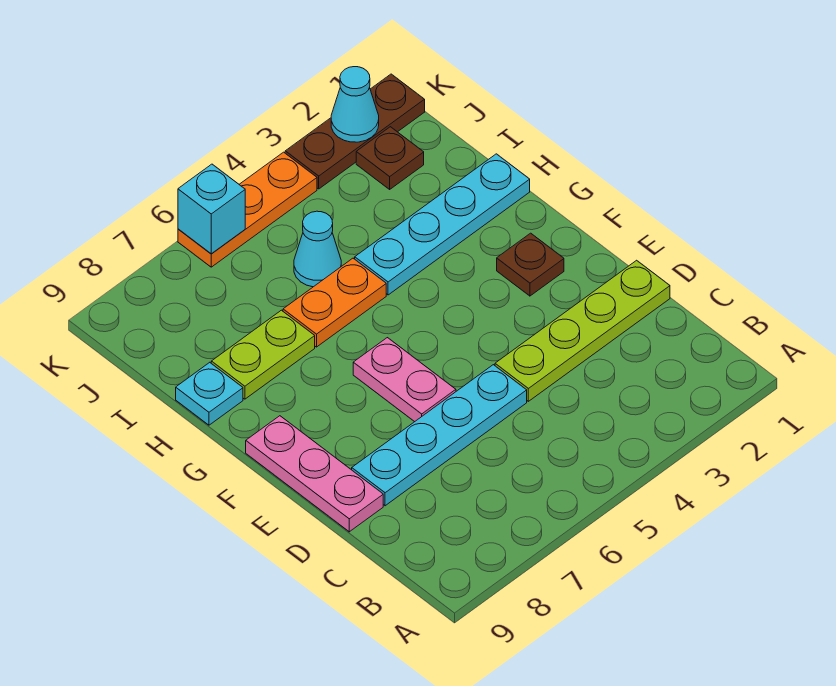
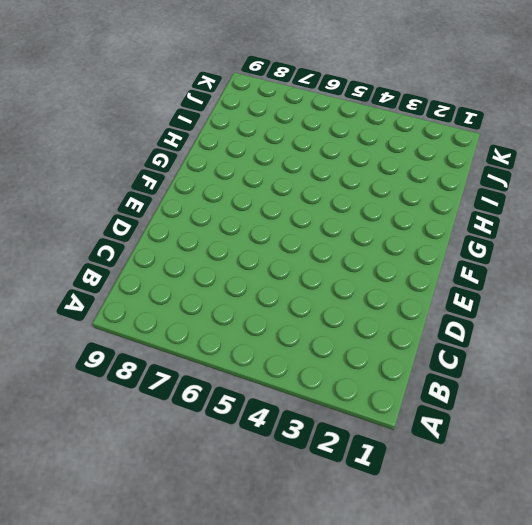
none -> lime 1x4 plate [495,260,670,401]
none -> cyan 1x4 plate [352,365,527,506]
none -> pink 1x3 plate [246,416,383,532]

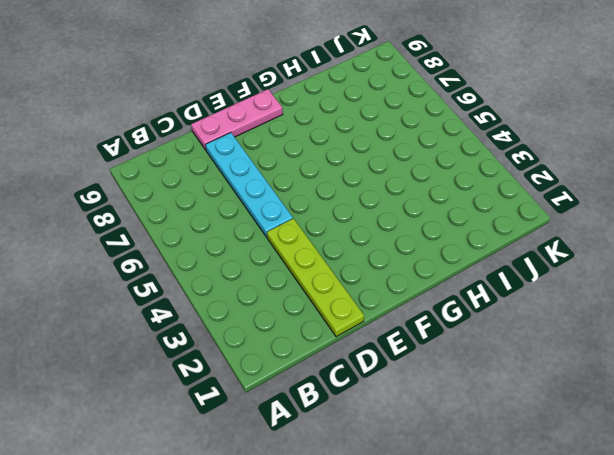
none -> pink 1x2 plate [353,338,456,422]
none -> brown 1x1 plate [497,233,564,296]
none -> cyan 1x4 plate [355,154,530,295]

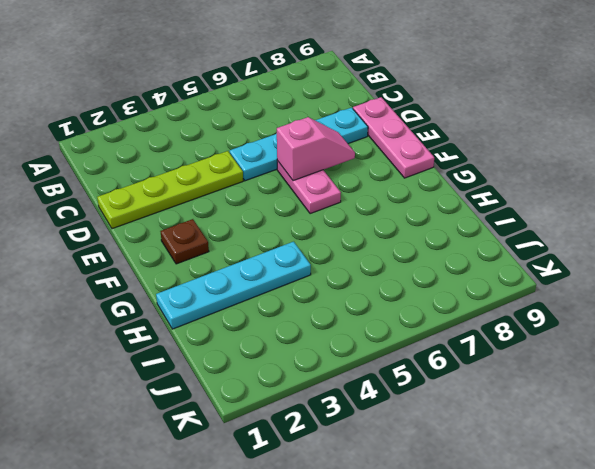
pink 1x2 slope [277,117,355,181] -> none
none -> orange 1x2 plate [283,258,386,347]
none -> lime 1x2 plate [211,310,315,399]
none -> cyan 1x1 plate [176,362,243,425]

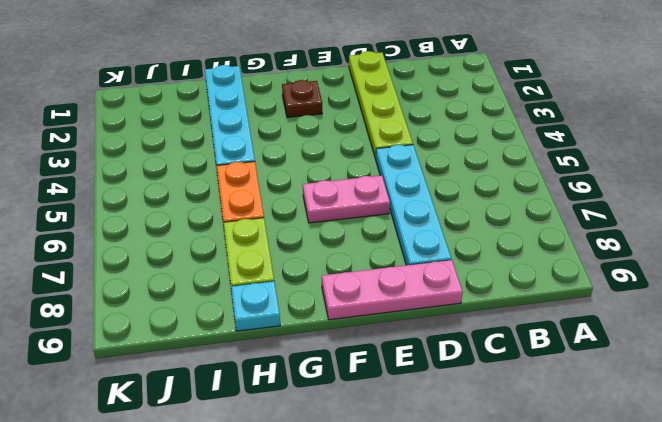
none -> cyan 1x1 cone [294,211,341,287]
none -> brown 1x1 plate [356,127,424,189]
none -> brown 1x3 plate [285,74,425,189]

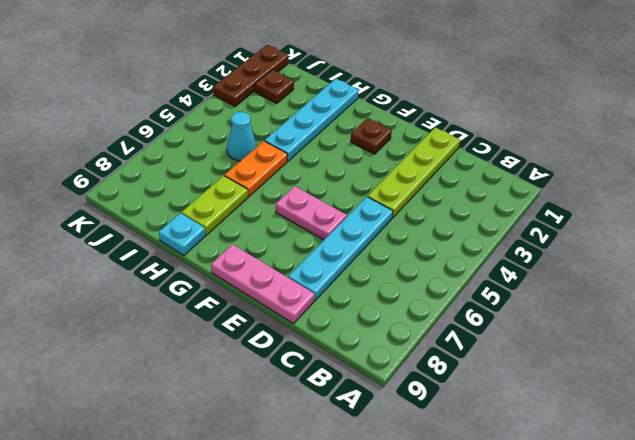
none -> orange 1x3 plate [178,152,317,267]
none -> cyan 1x1 cone [331,67,379,142]
none -> cyan 1x1 brick [178,164,245,254]

